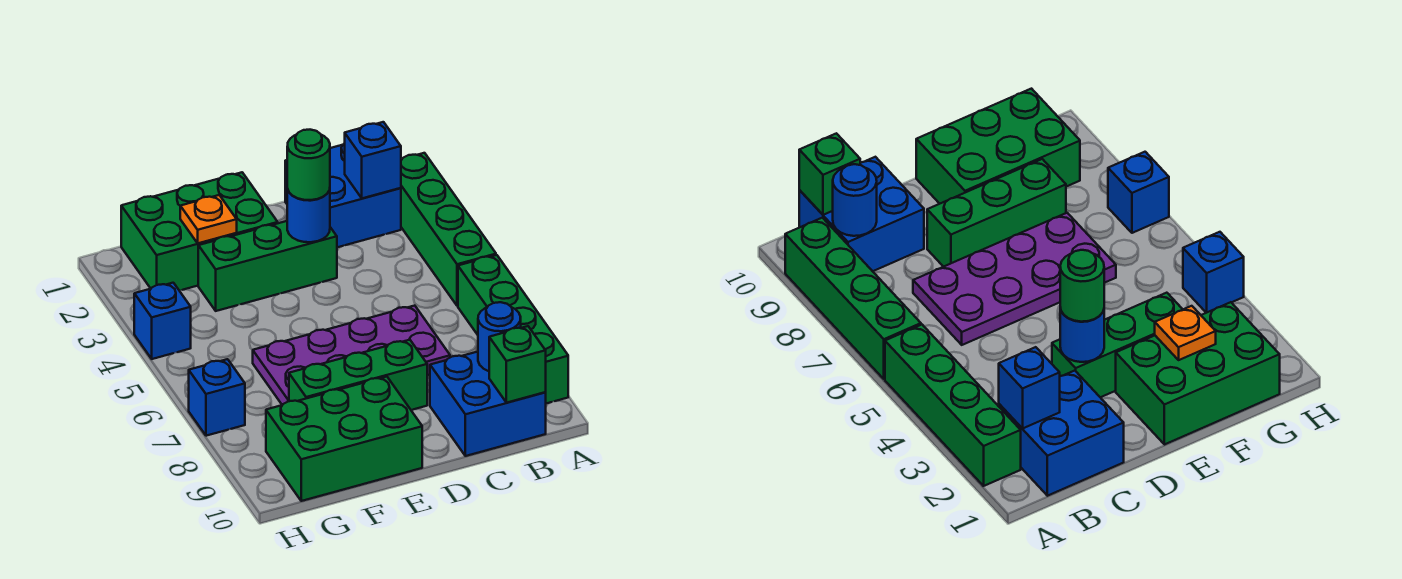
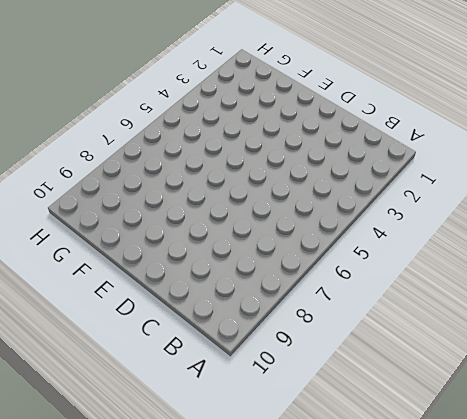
none -> green 1x4 brick [401,153,496,306]
none -> green 1x4 brick [458,255,568,403]
none -> blue 2x2 brick [285,143,401,247]

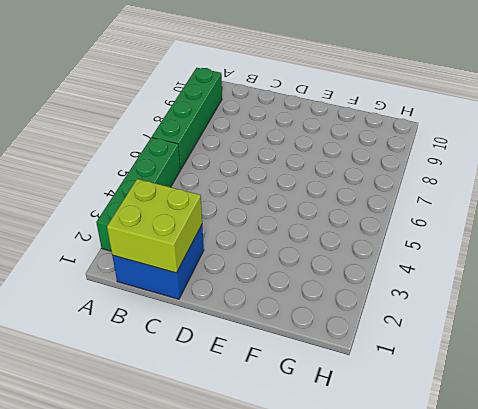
lime 2x2 brick [107,179,202,273] -> blue 1x1 brick [345,122,401,198]
none -> blue 2x2 brick [430,352,546,456]
none -> purple 2x4 plate [253,306,450,405]
none -> green 1x3 brick [198,221,337,311]

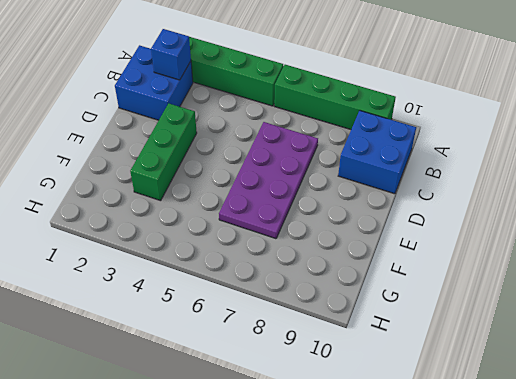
none -> green 1x3 brick [289,340,427,410]
none -> green 2x3 brick [121,172,278,291]
none -> green 2x3 brick [266,377,422,501]

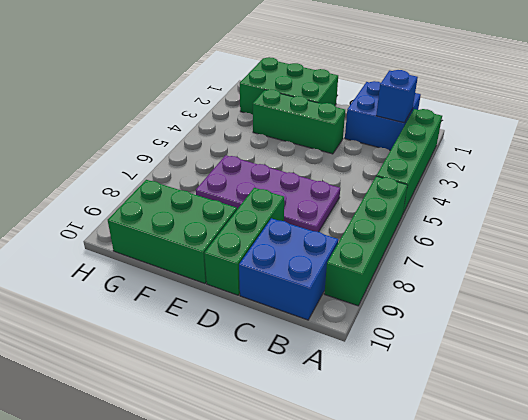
green 1x3 brick [204,188,284,295] -> green 1x3 brick turned to [289,340,427,410]
none -> blue 1x1 brick [134,283,191,359]
none -> blue 1x1 brick [189,359,245,436]
none -> blue 1x1 round brick [478,302,521,371]

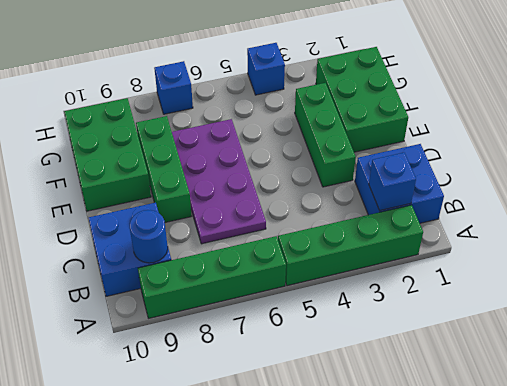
none -> green 1x1 brick [489,326,546,403]
none -> blue 1x1 round brick [287,189,330,242]
none -> orange 1x1 plate [180,195,237,243]

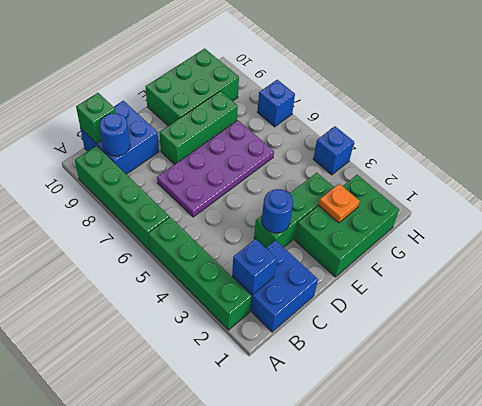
none -> green 1x1 round brick [287,130,330,200]

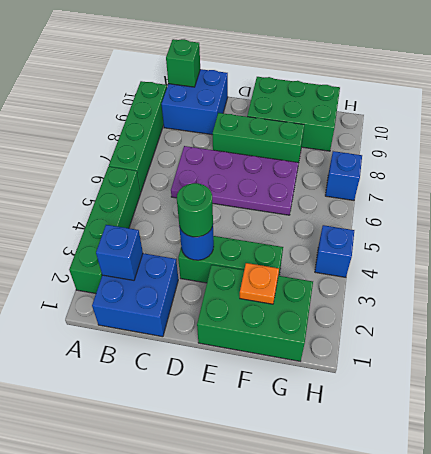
none -> blue 1x1 round brick [478,302,521,371]

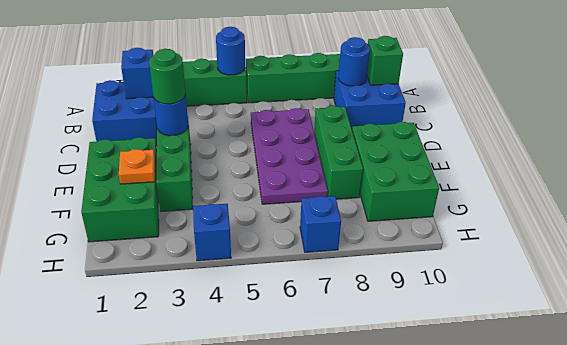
blue 1x1 round brick [216,27,245,75] -> none

